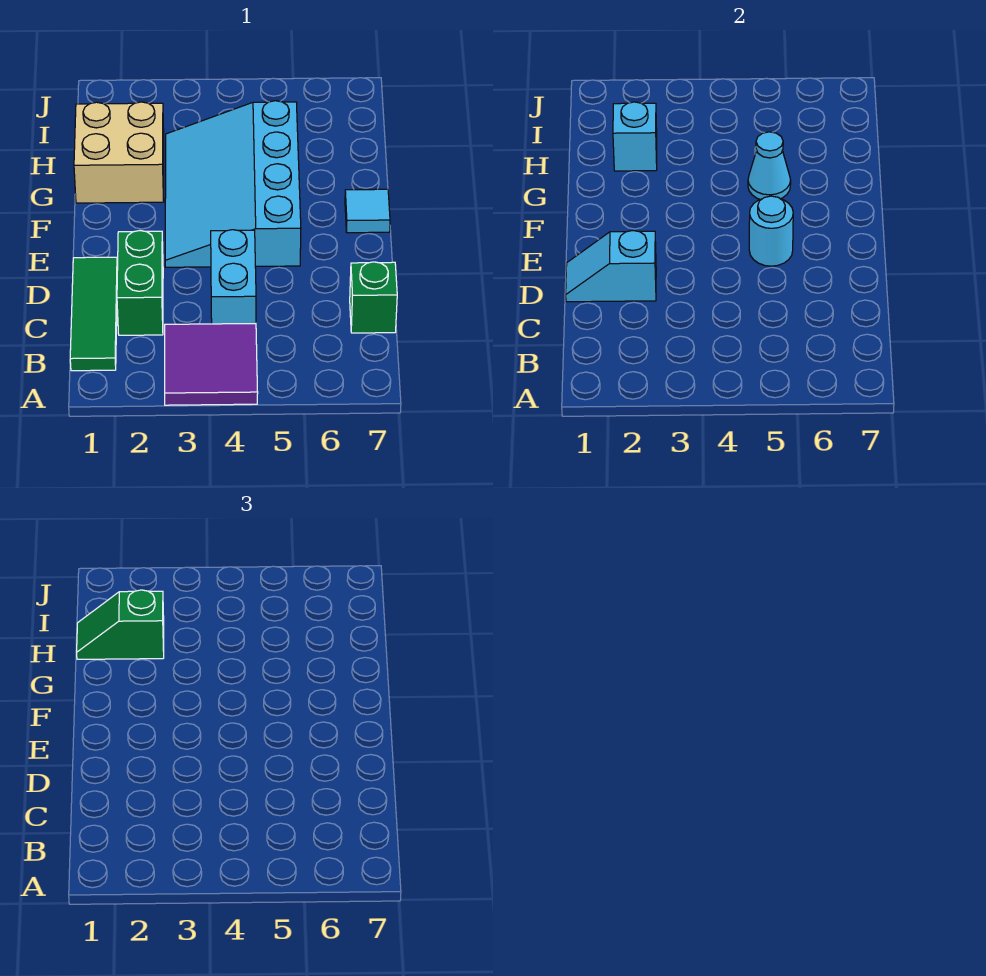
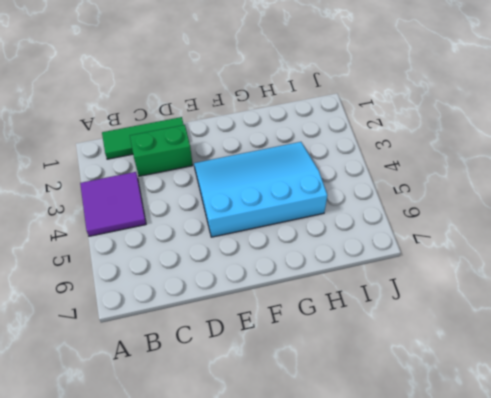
none -> cyan 1x2 brick [211,230,256,324]
none -> green 1x1 brick [350,262,397,333]
none -> cyan 1x1 tile [345,189,390,233]

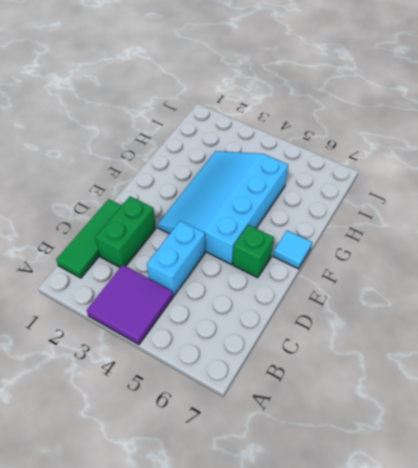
green 1x1 brick [233,225,274,278] -> green 1x1 brick moved to [350,262,397,333]
none -> tan 2x2 brick [74,102,164,203]
none -> cyan 1x2 slope [566,231,656,302]
none -> cyan 1x1 round brick [749,196,793,266]

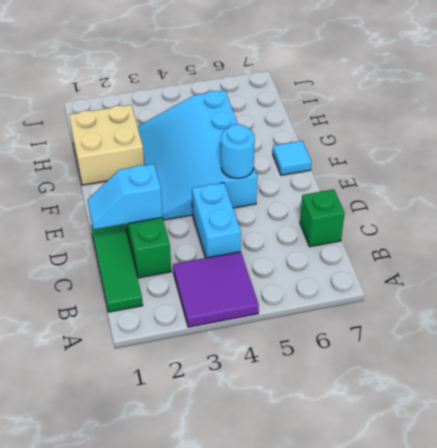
none -> cyan 1x1 cone [748,132,791,199]
none -> cyan 1x1 brick [613,102,657,171]
none -> green 1x2 slope [77,590,164,659]

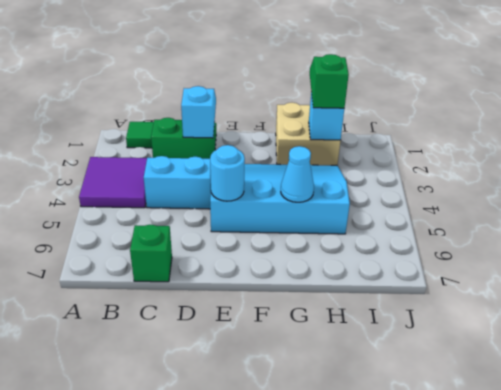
none -> cyan 1x1 tile [345,189,390,233]

